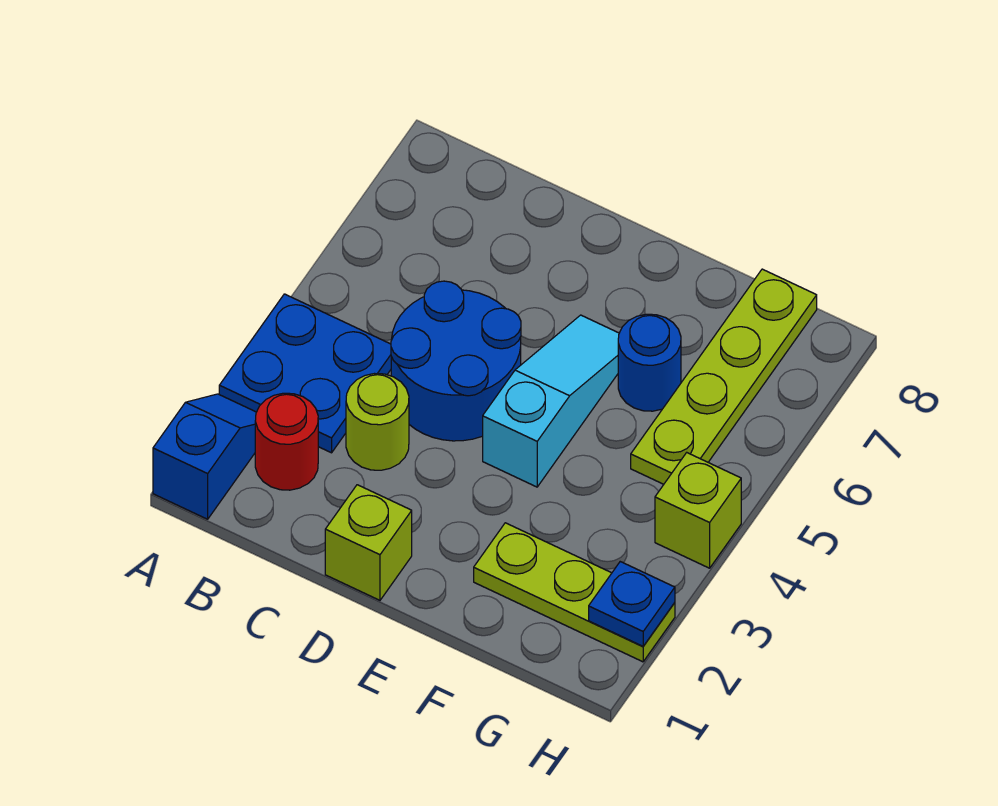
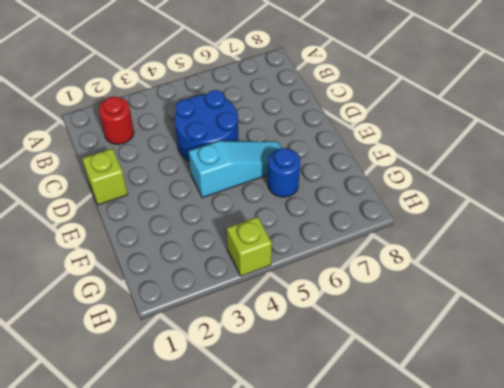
none -> blue 1x2 slope [153,394,256,519]
none -> blue 2x2 plate [219,294,391,453]
none -> lime 1x1 round brick [346,374,409,470]

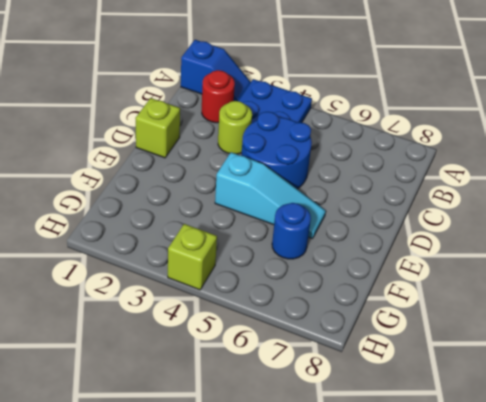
none -> lime 1x3 plate [474,523,675,662]
none -> lime 1x4 plate [631,269,817,484]
none -> blue 1x1 plate [589,562,675,646]

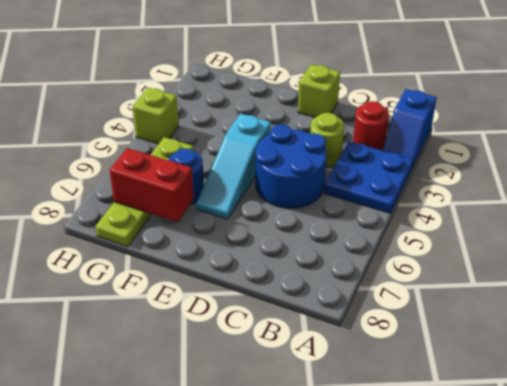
red 1x2 brick [110,148,194,222] -> none
none -> lime 1x3 plate [474,523,675,662]
none -> blue 1x1 plate [589,562,675,646]

